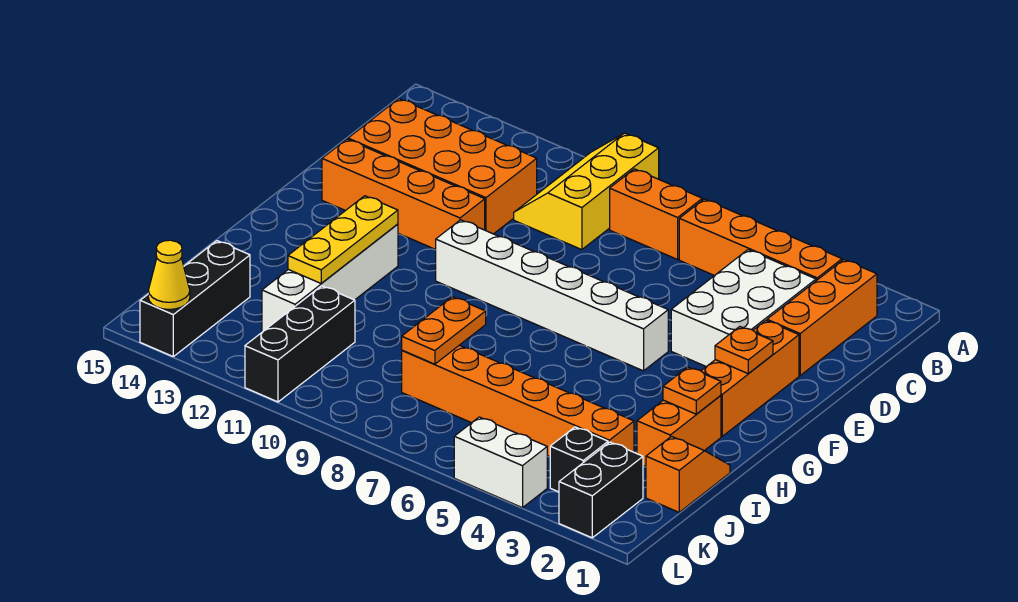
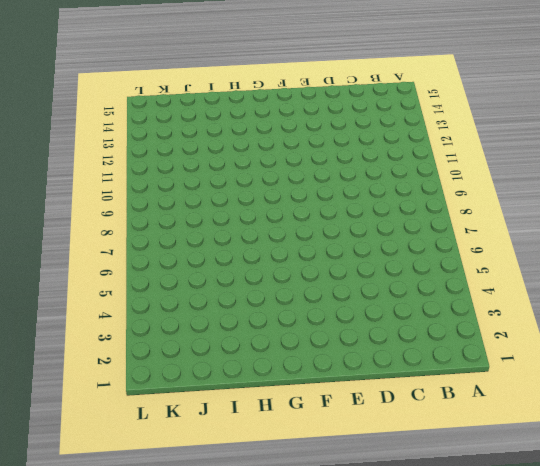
none -> yellow 2x3 slope [514,133,659,250]
none -> orange 1x3 brick [767,260,877,375]
none -> orange 1x4 brick [679,199,842,281]

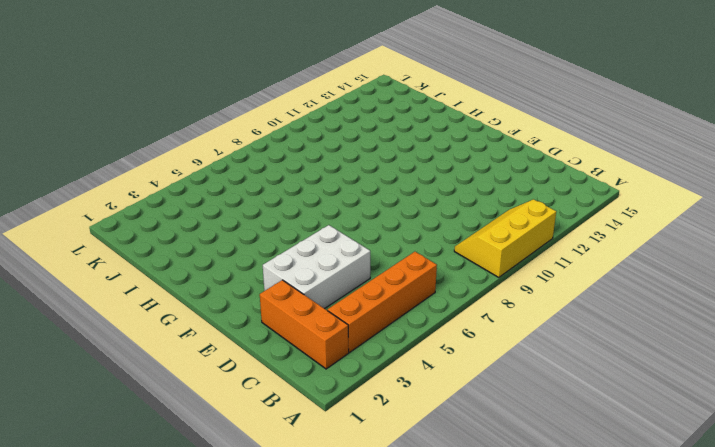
yellow 2x3 slope [454,199,556,277] -> yellow 2x3 slope turned to [514,133,659,250]
white 2x3 brick [263,225,370,309] -> white 2x3 brick turned to [671,250,816,367]
none -> orange 1x2 brick [610,169,702,259]
none -> orange 2x4 brick [348,99,537,234]
none -> orange 1x3 brick [701,320,799,436]

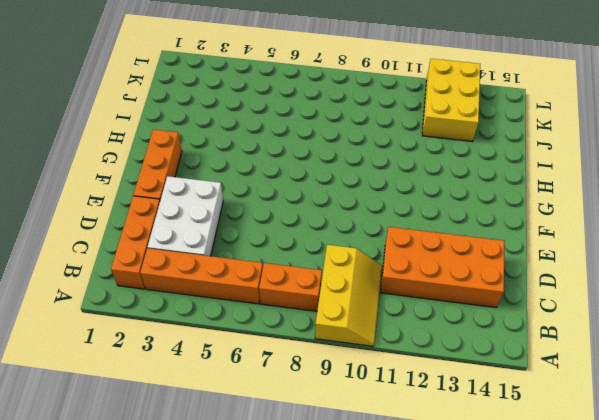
yellow 2x3 brick [422,59,480,141] -> white 1x4 brick [262,224,398,332]
none -> orange 1x4 brick [322,139,485,250]
none -> white 1x6 brick [436,220,668,371]
none -> orange 1x2 brick [637,395,721,466]

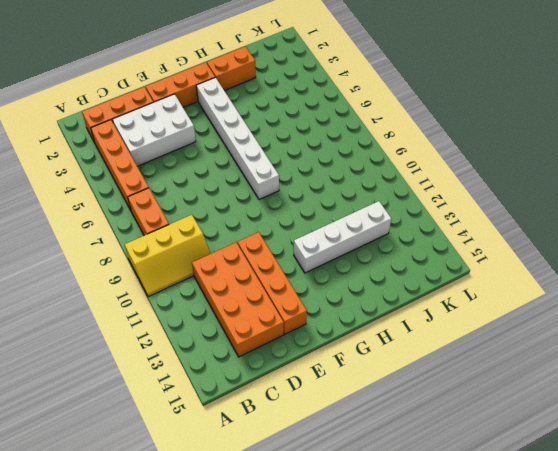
white 1x6 brick [196,77,279,200] -> white 1x6 brick moved to [436,220,668,371]
none -> orange 1x2 slope [646,436,730,512]
none -> orange 1x6 brick [402,345,634,456]
none -> black 1x3 brick [245,286,355,402]

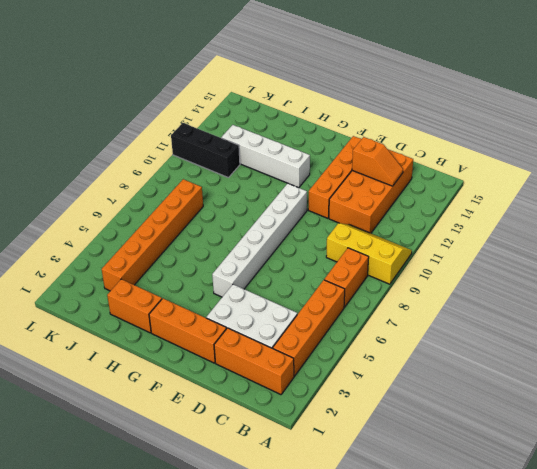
orange 1x2 slope [352,137,403,186] -> orange 1x2 slope moved to [646,436,730,512]
none -> black 1x3 brick [140,241,250,356]
none -> black 1x2 brick [559,442,643,538]
none -> black 1x1 brick [550,427,608,492]

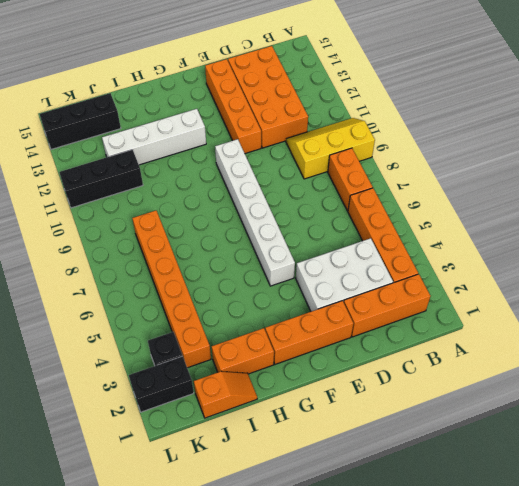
none -> white 1x2 brick [454,417,547,508]
none -> orange 1x1 plate [715,327,773,374]
none -> yellow 1x3 plate [288,196,398,283]

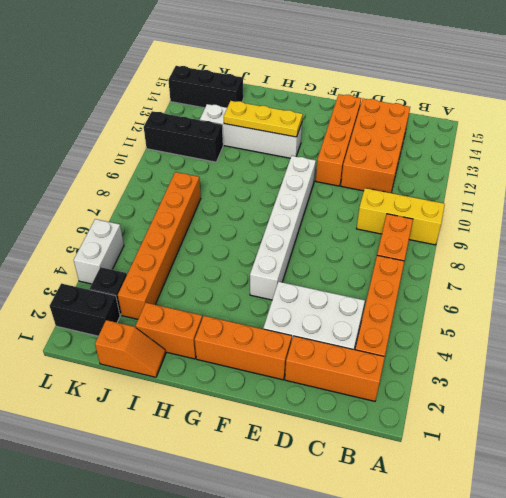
none -> orange 1x1 plate [715,327,773,374]
none -> orange 1x1 plate [663,367,721,414]
none -> orange 1x2 plate [402,297,486,364]

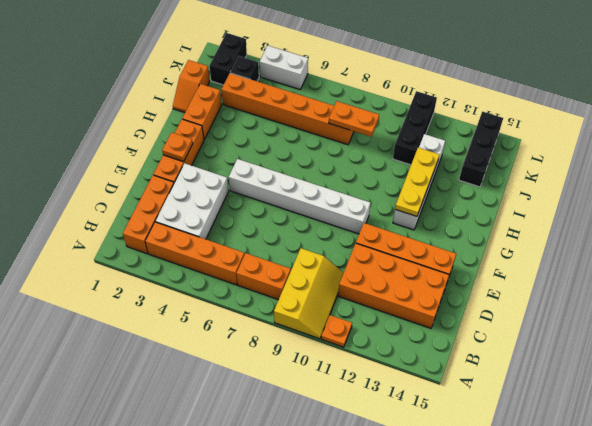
orange 1x1 plate [321,315,352,347] -> orange 1x1 plate moved to [663,367,721,414]
orange 1x2 plate [329,101,379,137] -> orange 1x2 plate turned to [402,297,486,364]
none -> yellow 1x1 cone [148,240,190,309]

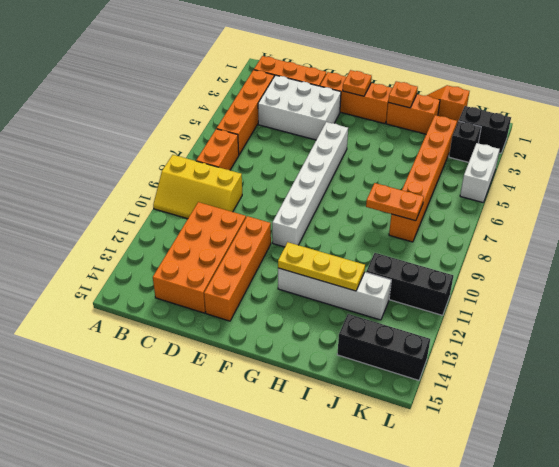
none -> yellow 1x1 cone [148,240,190,309]

